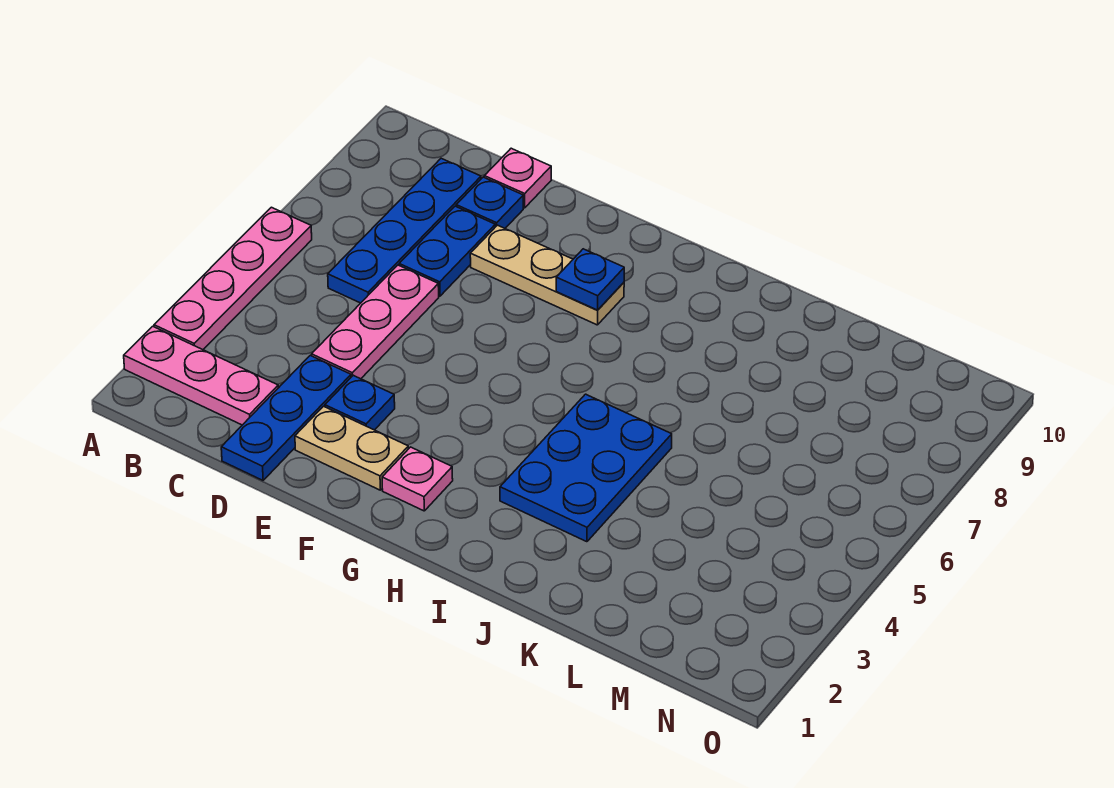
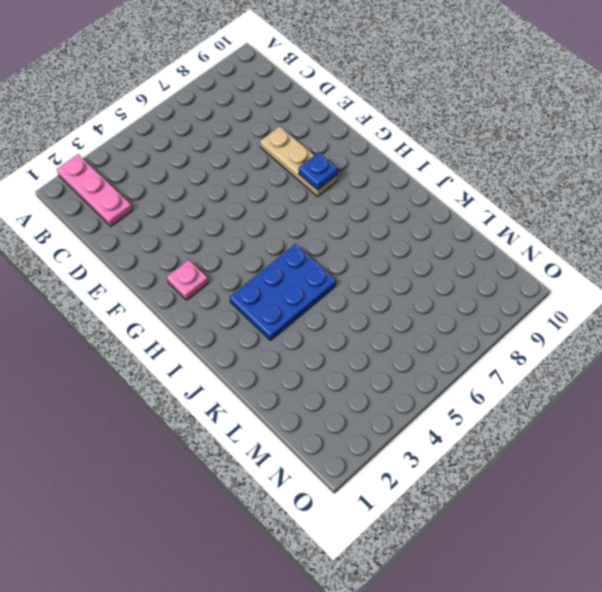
none -> pink 1x4 plate [154,207,312,350]
none -> blue 1x4 plate [328,158,481,303]
none -> blue 1x3 plate [221,355,351,480]

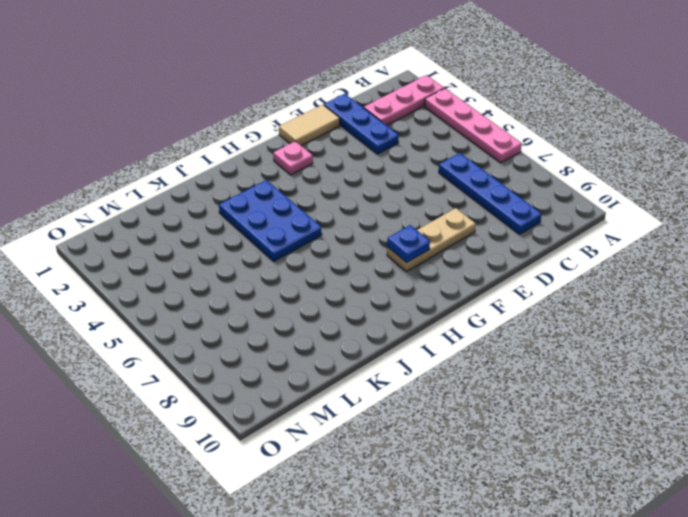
tan 1x2 tile [279,105,340,146] -> none
none -> pink 1x3 plate [312,265,439,379]
none -> blue 1x2 plate [399,206,495,296]
none -> blue 1x1 plate [456,177,523,228]

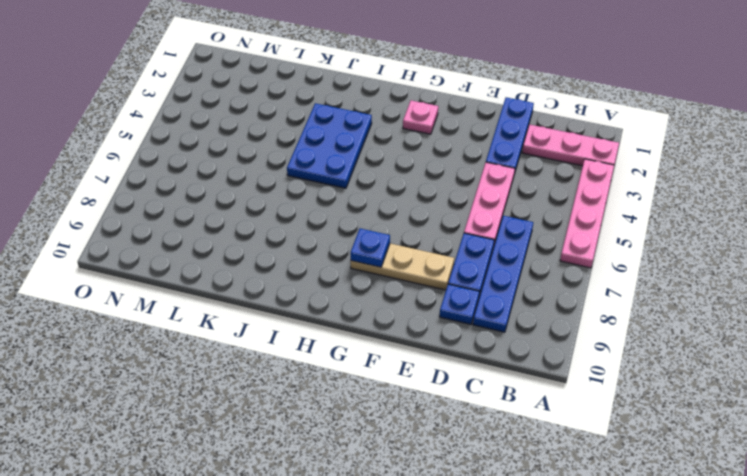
none -> pink 1x1 plate [484,148,551,208]
none -> tan 1x2 plate [295,406,408,490]
none -> blue 1x1 plate [325,375,395,430]

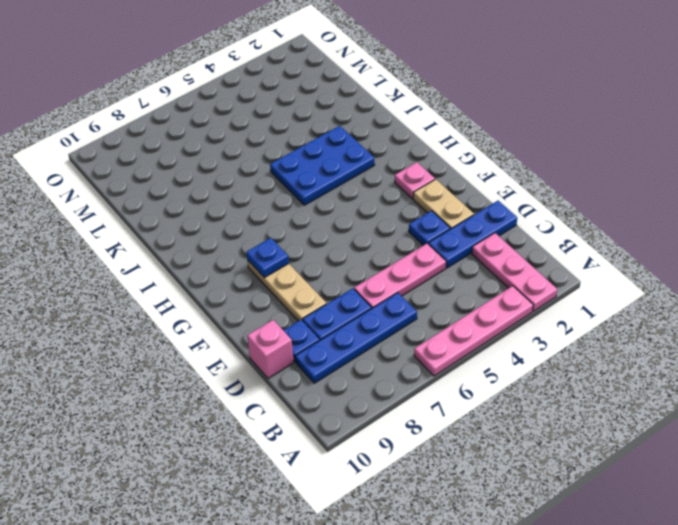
pink 1x1 brick [247,320,294,378] -> pink 1x1 plate [484,148,551,208]

